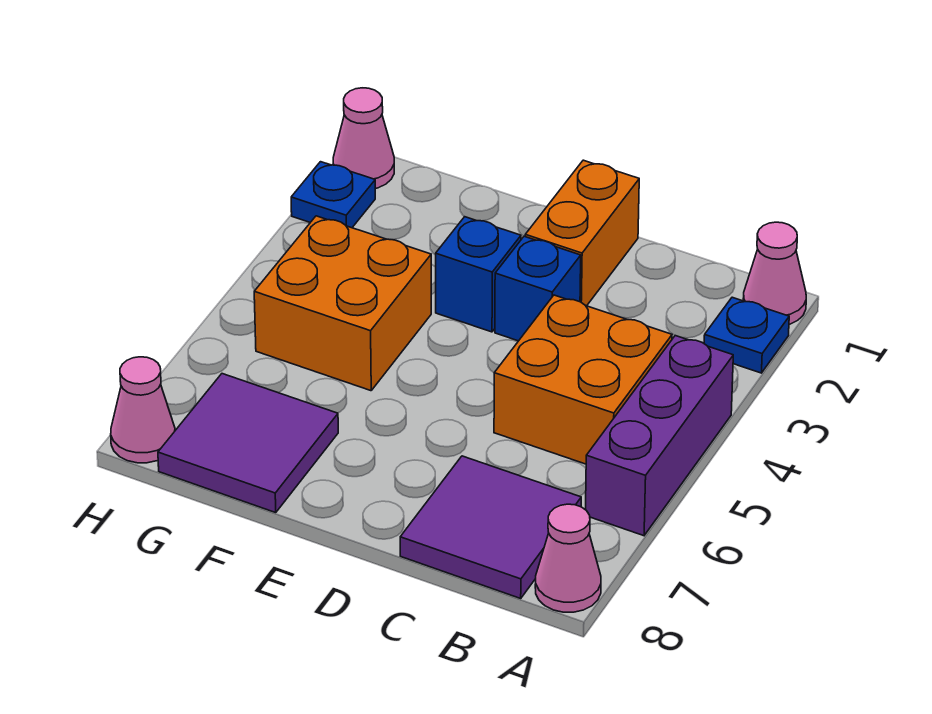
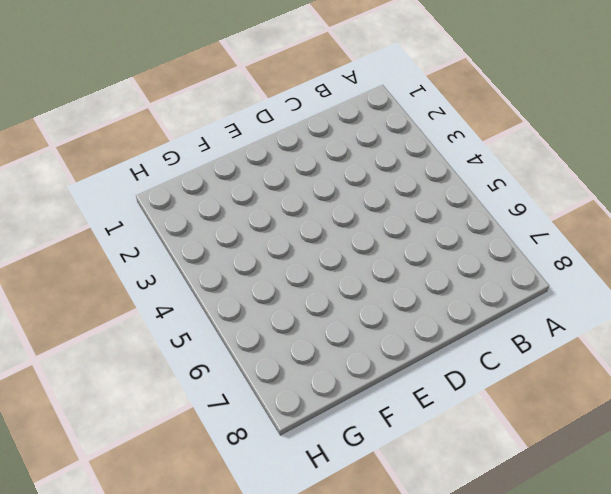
none -> pink 1x1 cone [743,222,806,324]
none -> blue 1x1 plate [704,297,789,373]
none -> purple 1x3 brick [586,336,733,536]

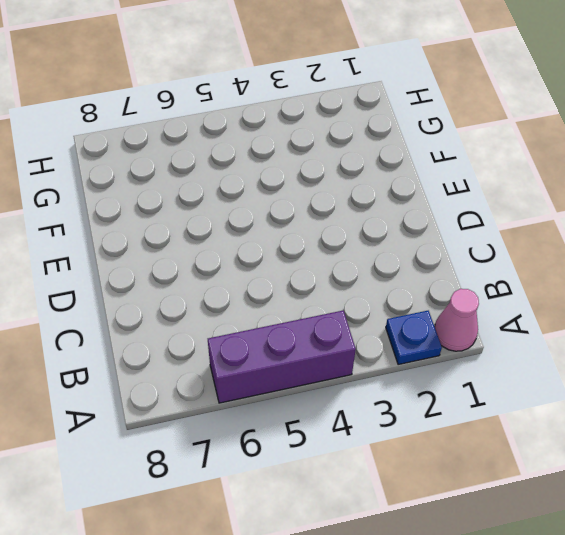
none -> pink 1x1 cone [535,504,601,612]
none -> orange 2x2 brick [494,295,672,464]
none -> purple 2x2 tile [400,456,581,598]

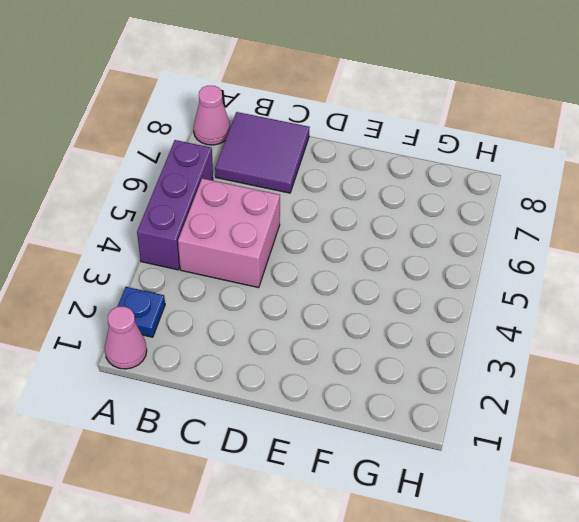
pink 2x2 brick [178,178,280,288] -> orange 2x2 brick [494,295,672,464]
none -> orange 1x2 brick [525,160,639,306]
none -> blue 1x1 brick [495,236,581,341]
none -> blue 1x1 brick [436,217,521,332]

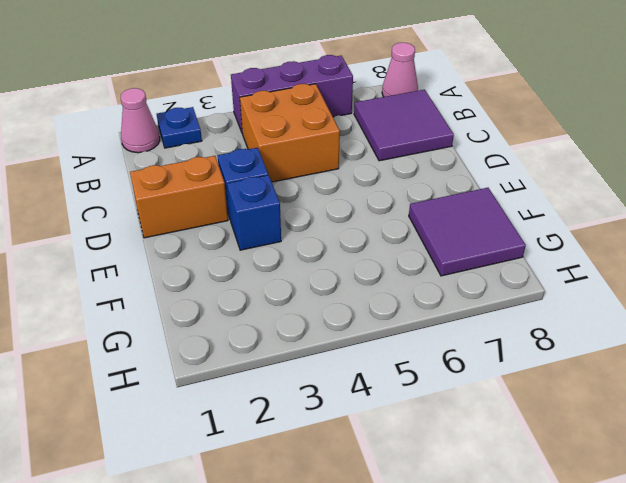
none -> orange 2x2 brick [254,216,431,391]
none -> pink 1x1 cone [333,88,394,189]
none -> blue 1x1 plate [291,162,375,228]

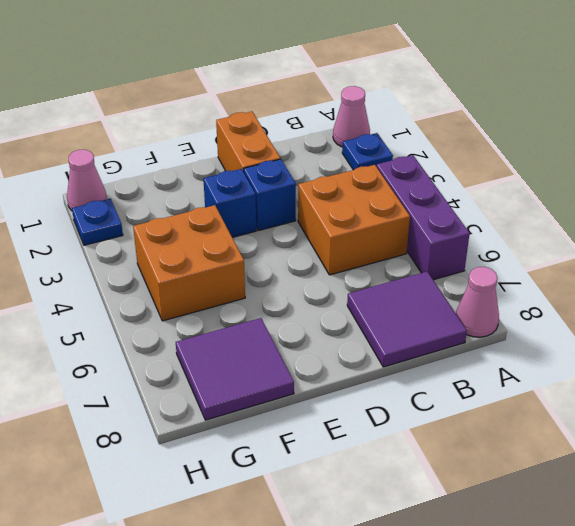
none -> pink 1x1 cone [111,357,175,463]

